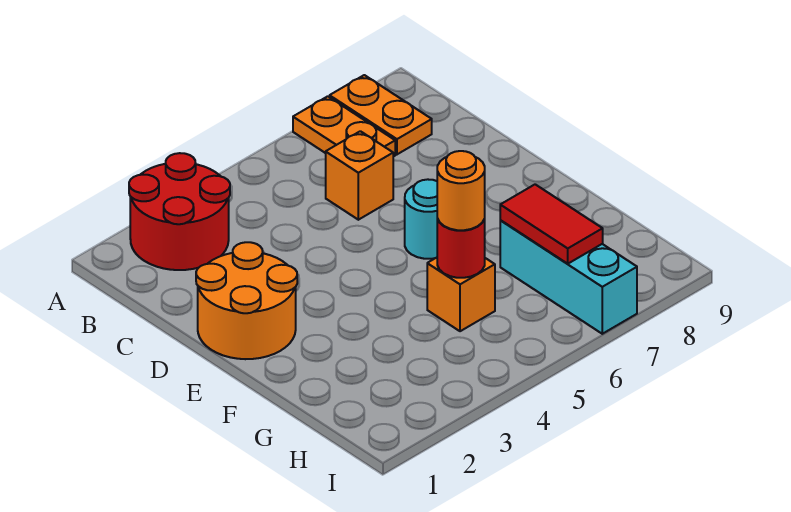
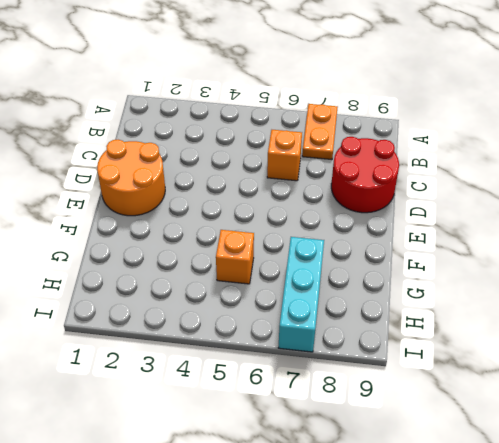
red 2x2 round brick [331,137,399,213] -> red 2x2 round brick moved to [129,153,230,270]
none -> orange 1x2 plate [330,75,432,154]
none -> cyan 1x1 round brick [405,179,438,259]

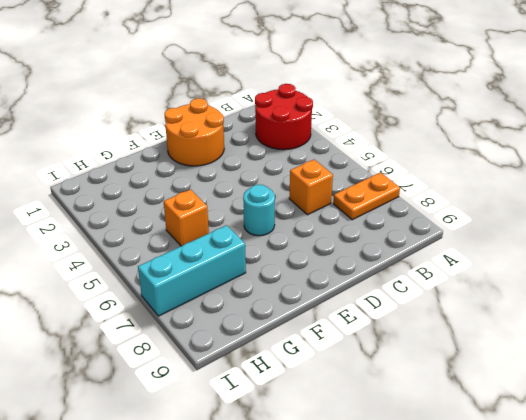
none -> orange 1x2 plate [330,75,432,154]
none -> red 1x1 round brick [437,219,485,278]

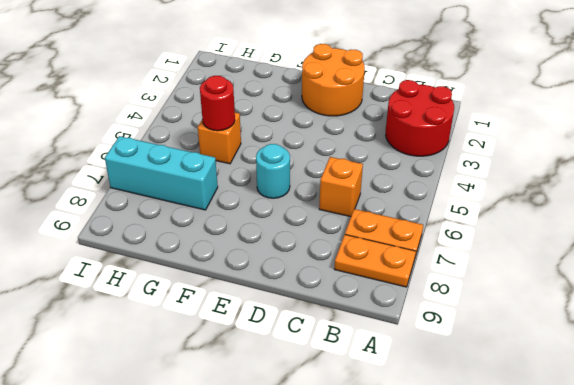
none -> red 1x2 tile [500,184,603,264]
none -> orange 1x1 round brick [437,151,485,230]

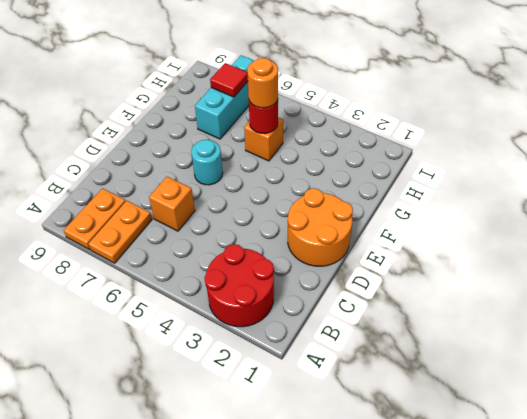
red 1x1 tile [210,63,248,97] -> red 1x2 tile [500,184,603,264]

